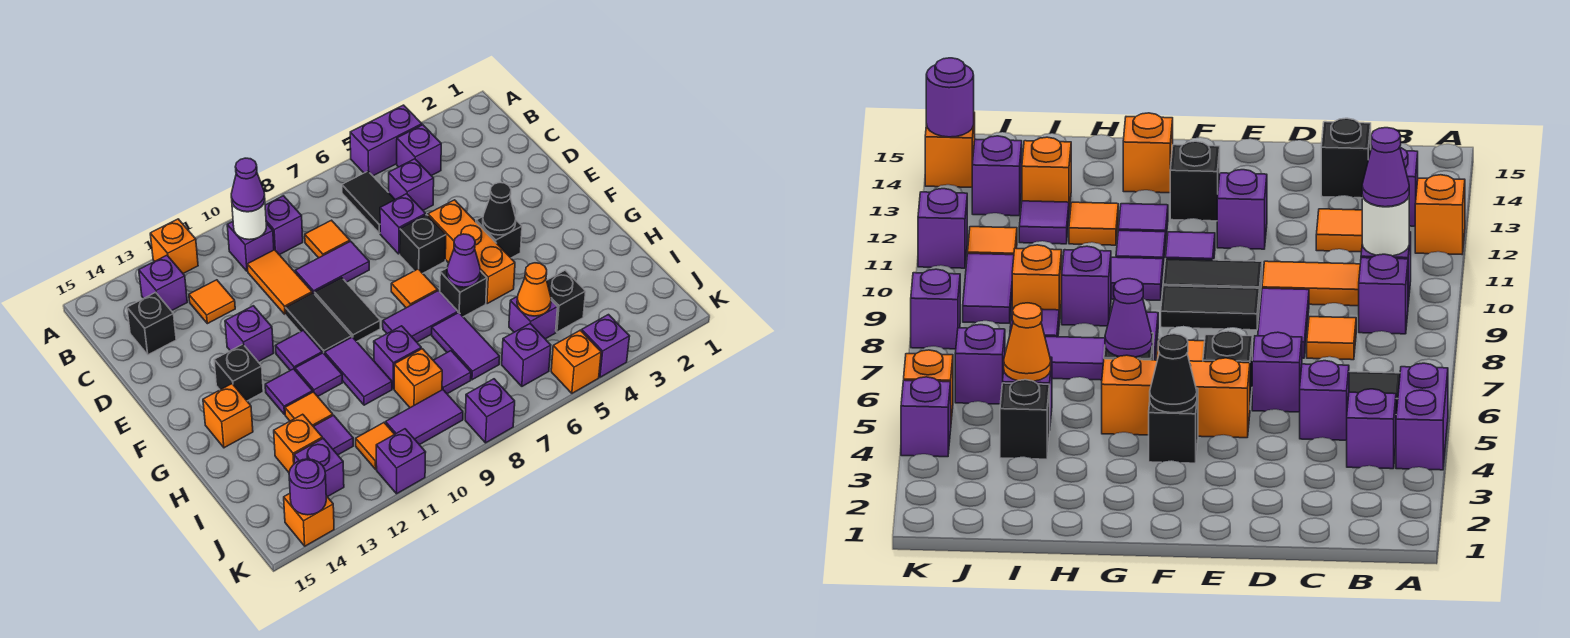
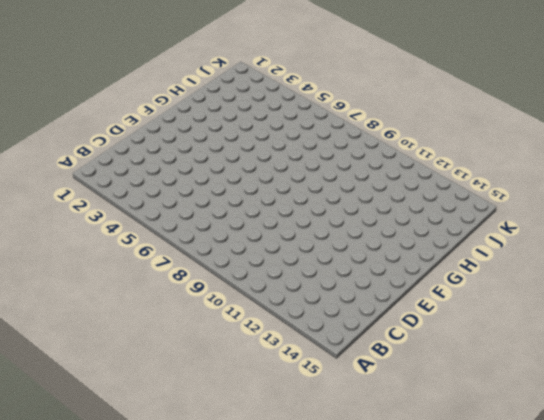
none -> purple 1x2 brick [350,105,422,176]
none -> orange 1x1 brick [150,219,198,273]
none -> purple 1x1 brick [397,125,441,176]
none -> black 1x2 tile [342,171,395,233]

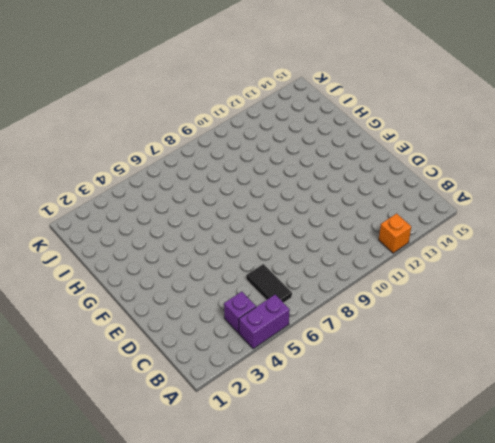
none -> purple 1x1 brick [265,196,303,255]
none -> purple 1x1 brick [227,222,274,271]
none -> purple 1x1 brick [139,255,187,311]
none -> purple 1x1 brick [389,159,434,210]

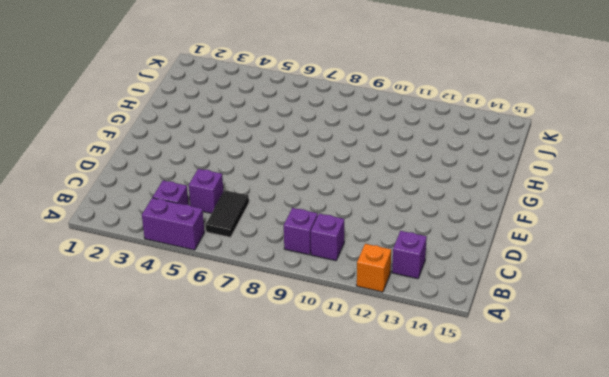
none -> orange 1x1 tile [305,220,350,258]
none -> orange 1x2 tile [247,250,312,315]
none -> orange 1x1 tile [189,280,235,324]
none -> black 1x1 brick [127,292,176,355]

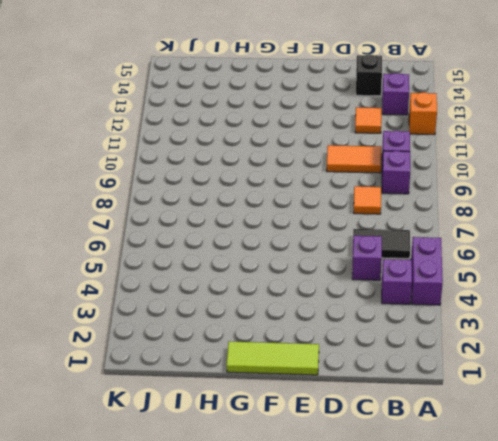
lime 1x3 tile [227,341,319,375] -> none
none -> purple 1x1 brick [380,194,426,254]
none -> purple 1x2 tile [295,241,369,293]
none -> orange 1x3 brick [428,200,515,304]
none -> black 1x1 brick [400,215,446,273]

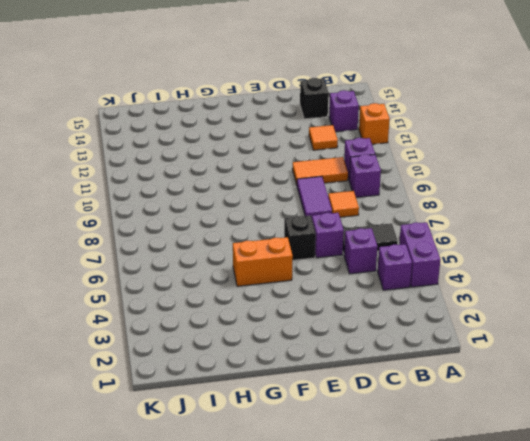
orange 1x2 brick [233,237,293,286] -> orange 1x3 brick [428,200,515,304]
none -> black 1x2 tile [314,278,381,342]
none -> black 1x2 tile [285,293,352,354]
none -> purple 1x1 brick [225,306,274,362]
none -> black 1x1 brick [476,217,522,258]

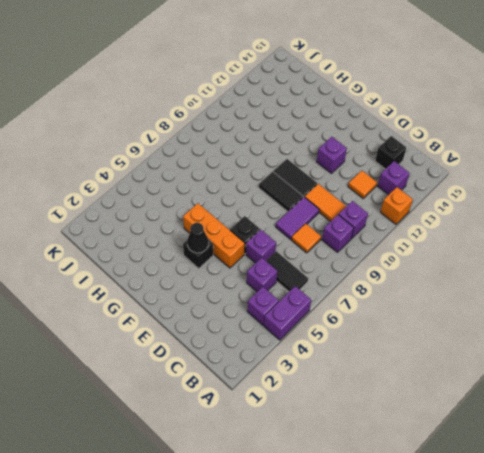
none -> orange 1x1 tile [391,269,438,308]
none -> purple 1x1 tile [276,330,322,370]
none -> black 1x1 brick [214,344,263,401]
none -> black 1x1 brick [440,268,487,317]

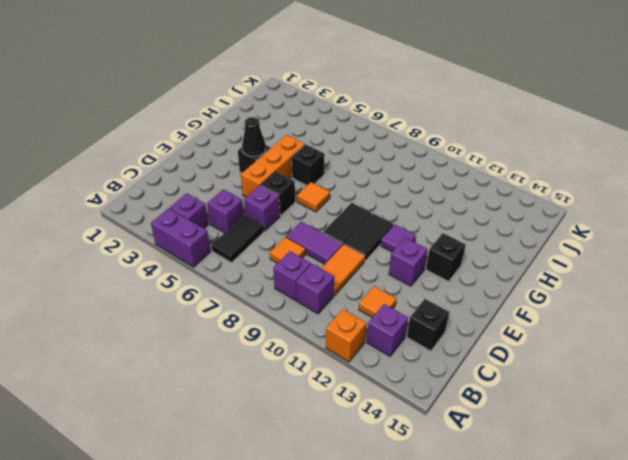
none -> purple 1x2 tile [383,291,458,342]
none -> purple 1x2 tile [325,337,392,405]
none -> purple 1x1 tile [295,353,342,396]
none -> purple 1x1 tile [265,369,313,415]

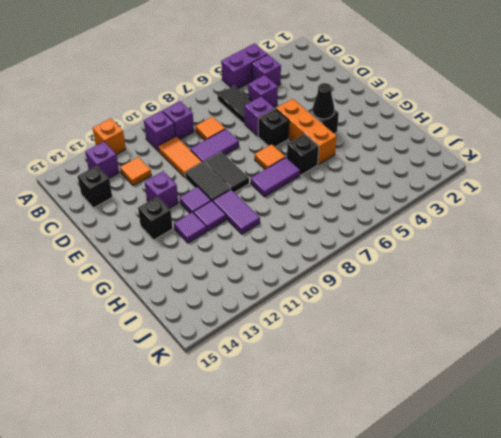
none -> orange 1x1 brick [203,384,253,448]
none -> purple 1x2 tile [432,313,500,380]
none -> purple 1x1 brick [374,326,421,389]
none -> orange 1x1 tile [285,392,333,426]

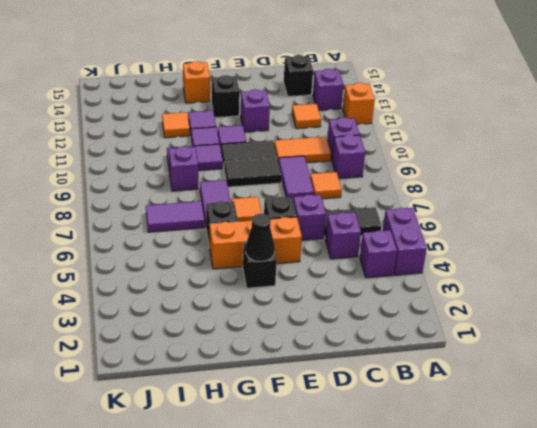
none -> black 1x1 brick [547,270,586,332]
none -> purple 1x1 brick [509,296,558,339]
none -> purple 1x1 tile [433,351,471,394]
none -> orange 1x1 brick [394,349,442,408]

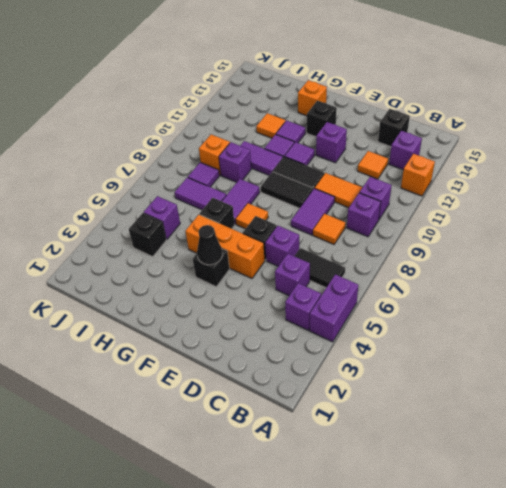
none -> purple 1x1 tile [313,415,353,455]
none -> orange 1x1 brick [274,414,322,472]
none -> purple 1x1 brick [502,324,551,386]
none -> purple 1x2 tile [386,390,463,445]

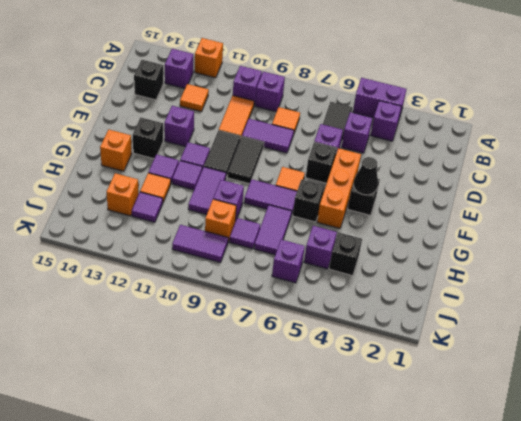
none -> orange 1x1 tile [356,423,394,469]
none -> purple 1x1 brick [294,438,344,497]
none -> purple 1x1 brick [582,315,630,377]
none -> orange 1x1 brick [551,330,601,393]

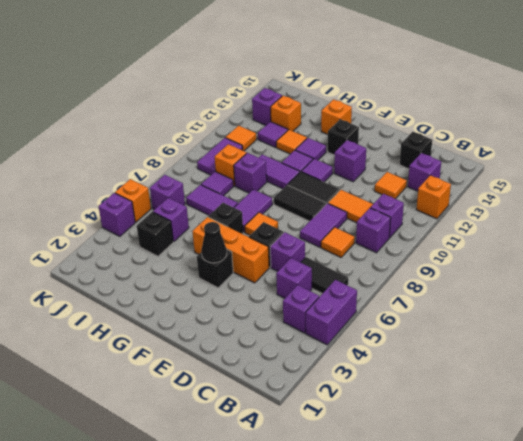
none -> purple 1x1 brick [465,379,515,443]
none -> purple 1x1 brick [376,429,426,494]
none -> orange 1x1 brick [284,494,334,546]
none -> white 1x1 round brick [232,201,266,240]

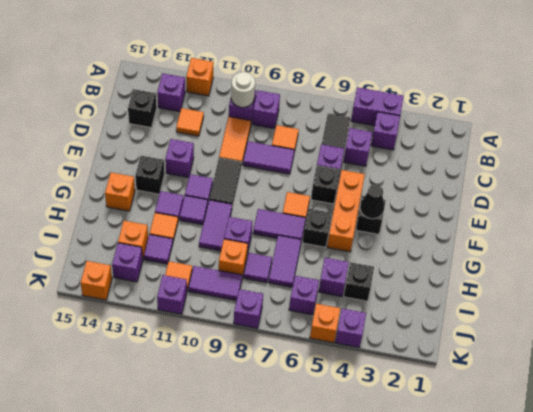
none -> black 1x2 tile [314,278,381,342]
none -> purple 1x1 cone [447,234,480,287]
none -> orange 1x1 cone [517,263,551,316]
none -> purple 1x1 round brick [289,459,326,515]

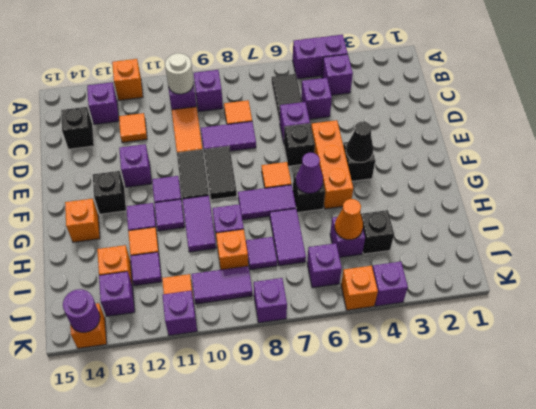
none -> purple 1x1 cone [231,158,265,212]

